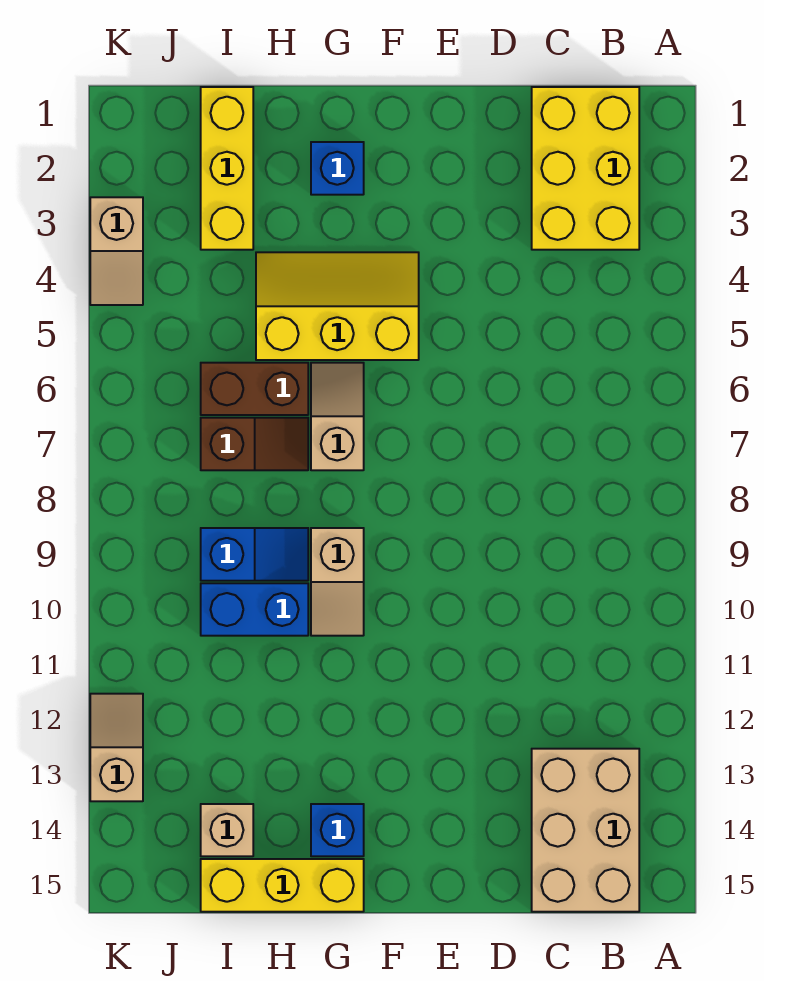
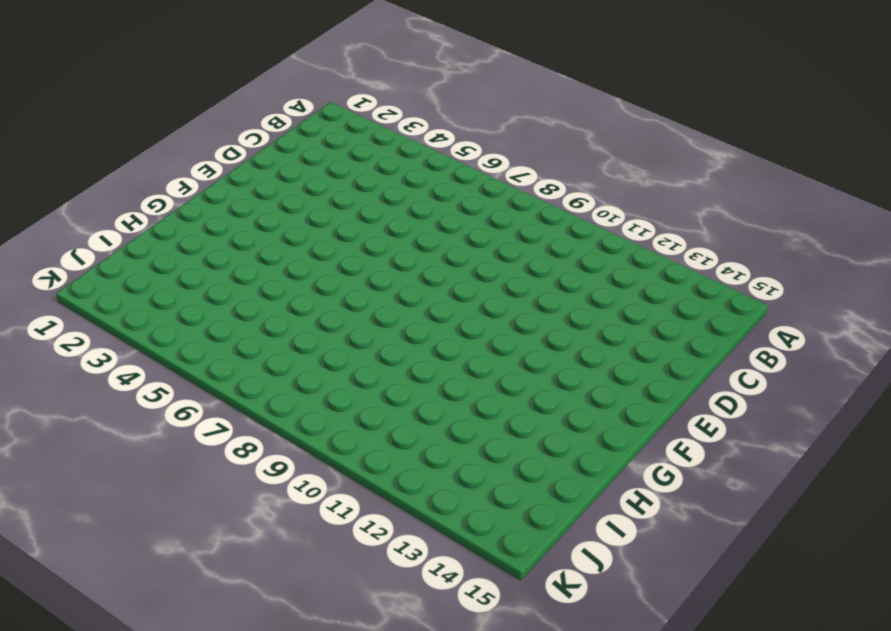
none -> yellow 2x3 brick [532,87,639,250]
none -> tan 2x3 brick [532,749,639,912]
none -> yellow 2x3 slope [256,252,419,360]

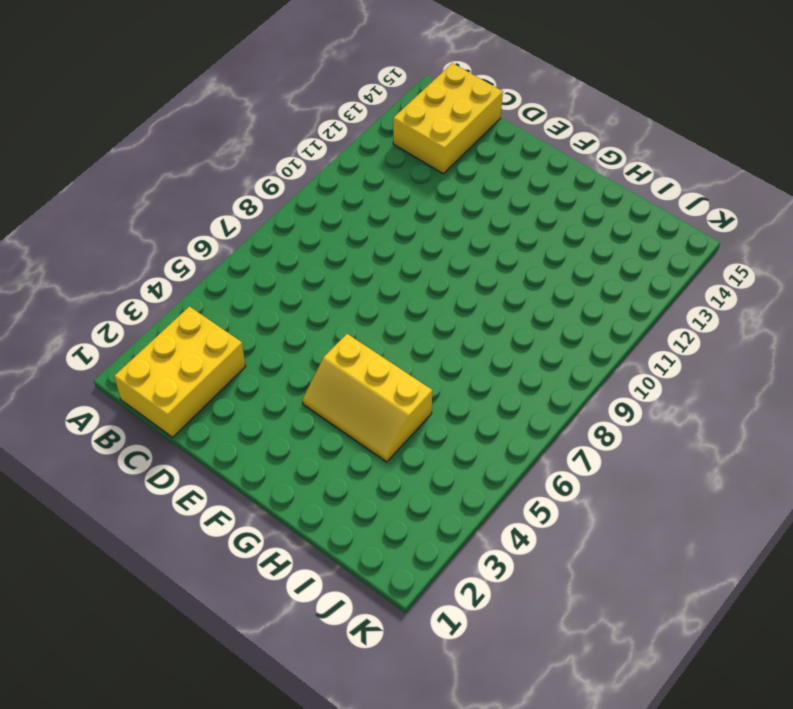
yellow 2x3 brick [393,63,503,174] -> tan 2x3 brick [532,749,639,912]
none -> blue 1x1 brick [311,142,364,195]
none -> tan 1x2 slope [311,363,364,470]
none -> tan 1x2 slope [311,528,364,636]

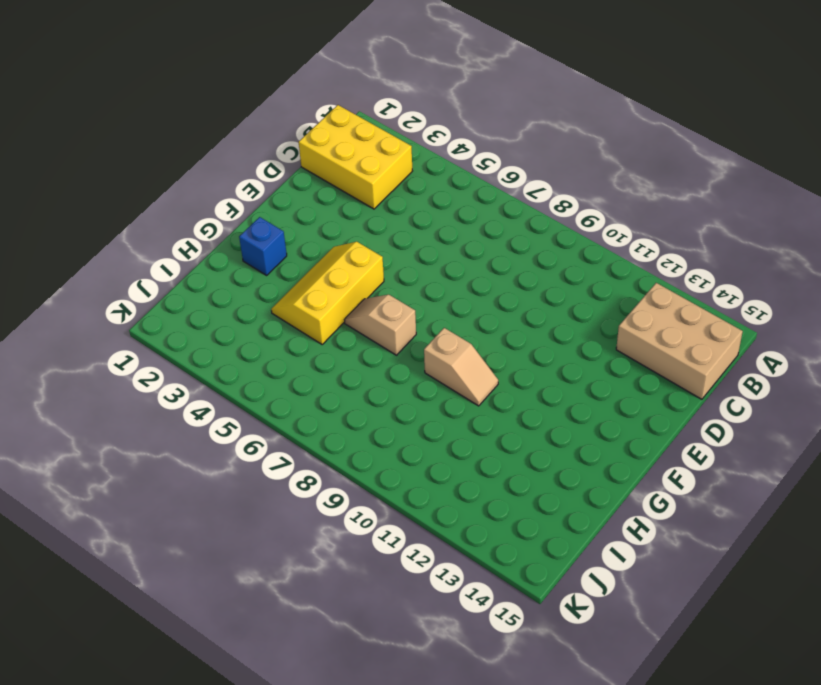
none -> blue 1x1 brick [311,804,364,856]
none -> yellow 1x3 brick [201,859,364,912]
none -> brown 1x2 brick [201,363,308,415]

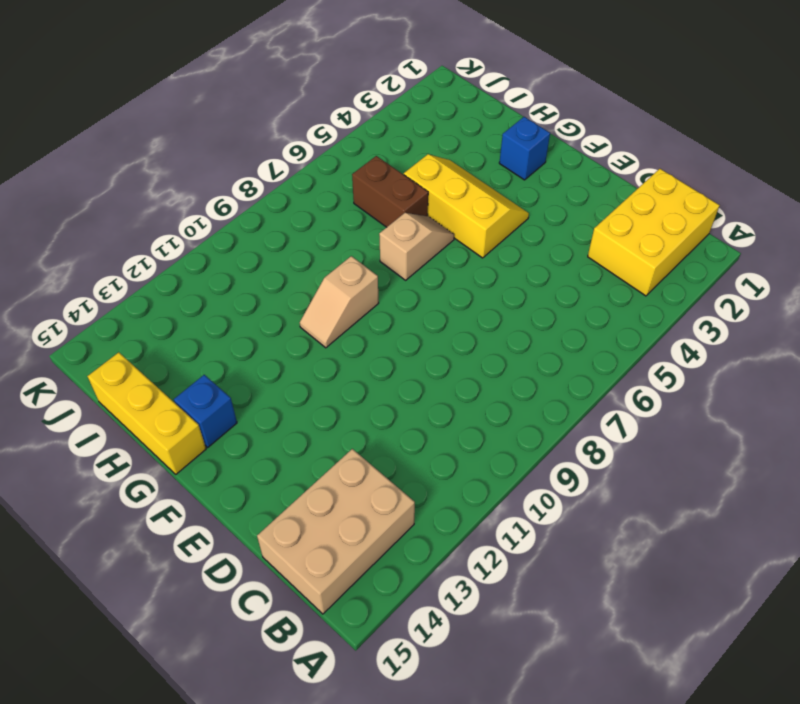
none -> brown 1x2 slope [201,418,308,470]
none -> blue 1x2 slope [201,528,308,581]
none -> blue 1x2 brick [201,583,308,636]

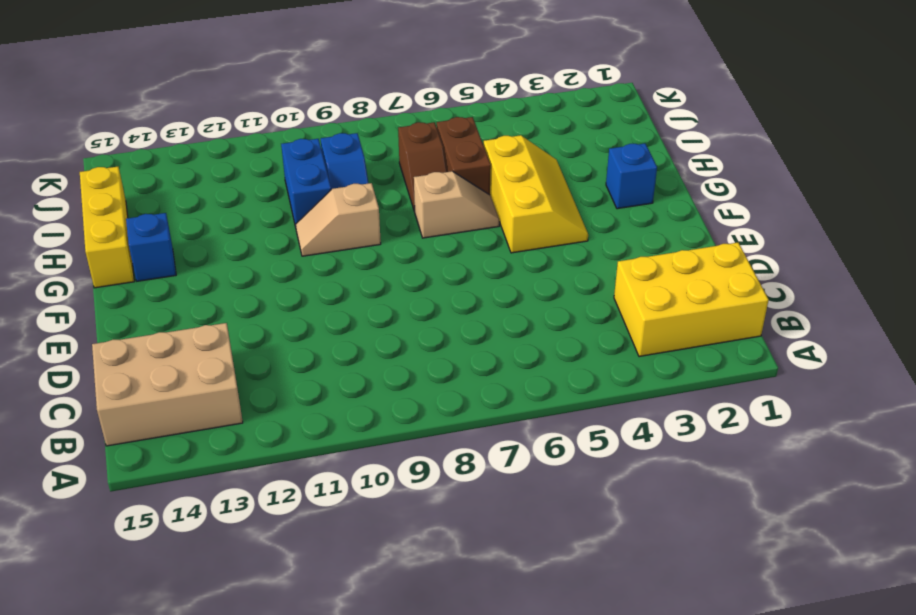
none -> yellow 1x3 brick [201,87,253,250]
none -> tan 1x1 brick [201,804,253,856]
none -> tan 1x2 slope [90,197,143,305]

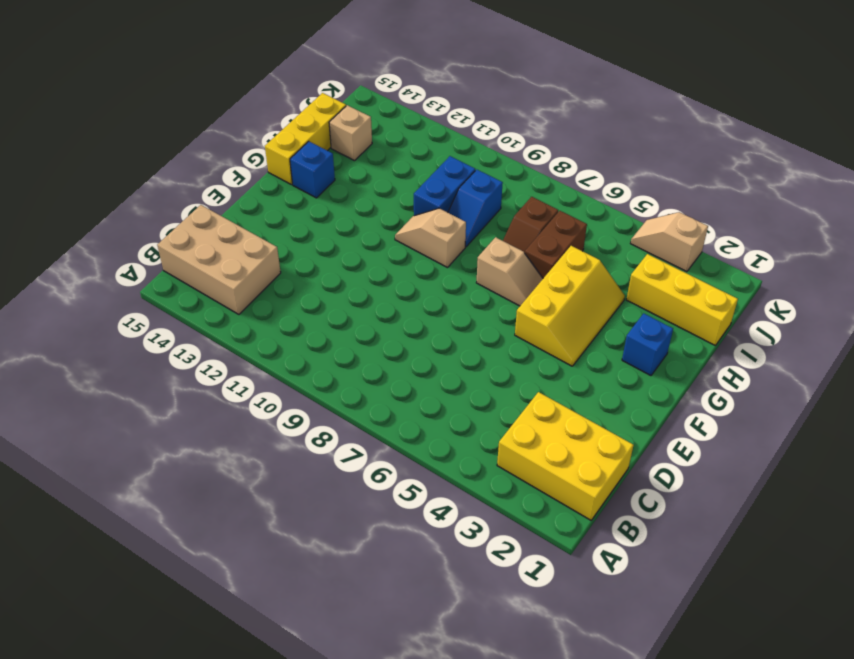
none -> tan 1x2 slope [90,694,143,801]

